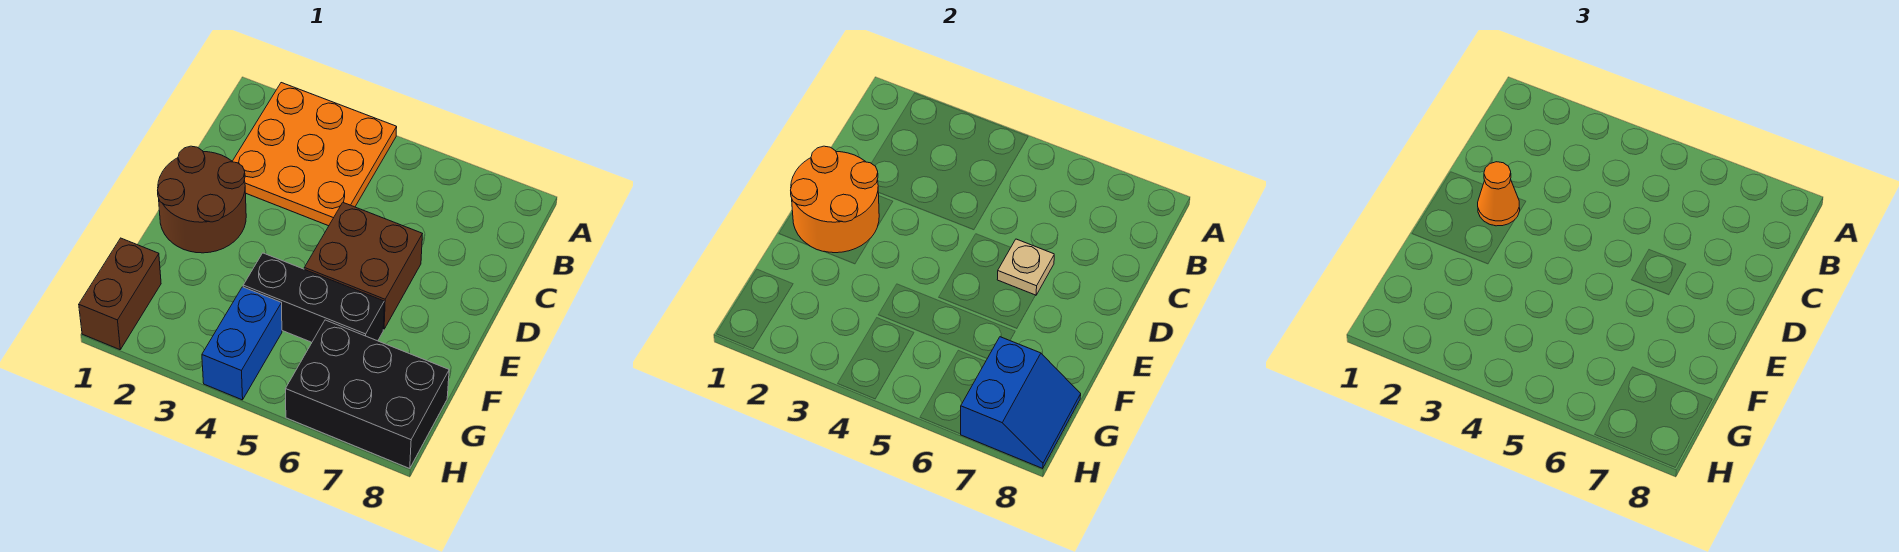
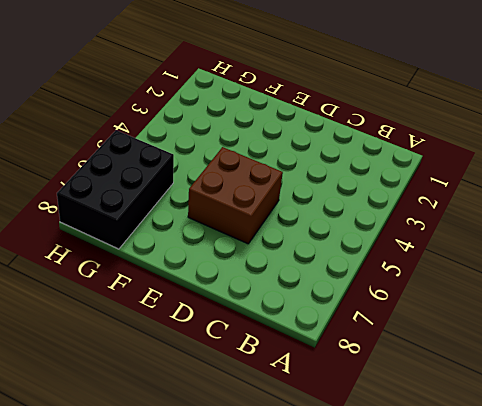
none -> orange 3x3 plate [233,83,397,226]
none -> brown 2x2 round brick [158,146,246,253]

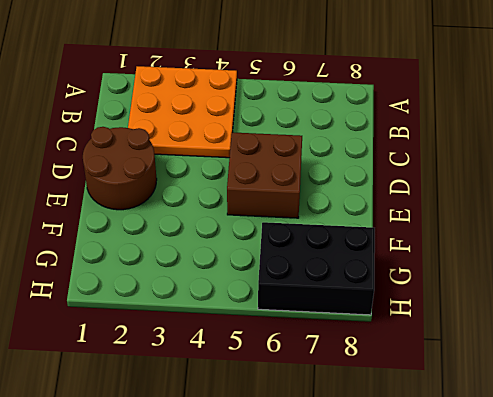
none -> black 1x3 brick [243,253,384,342]
none -> brown 1x2 brick [79,238,161,350]

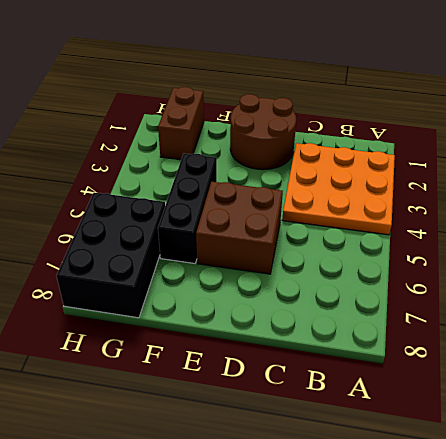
brown 1x2 brick [158,87,204,160] -> brown 1x2 brick turned to [79,238,161,350]
none -> blue 1x2 brick [202,287,282,400]
none -> orange 2x2 round brick [791,146,879,253]

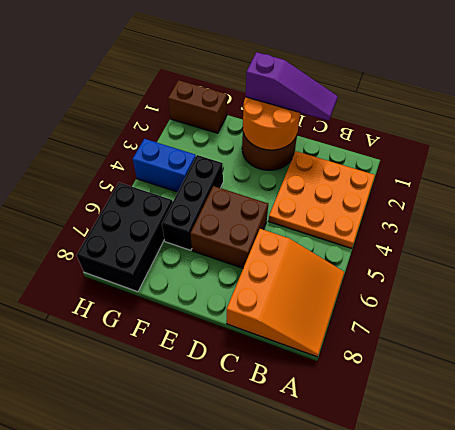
orange 3x3 slope [227,229,344,357] -> none
purple 1x3 slope [246,52,338,121] -> none
none -> tan 1x1 plate [997,239,1054,295]
none -> blue 2x2 slope [961,337,1081,468]

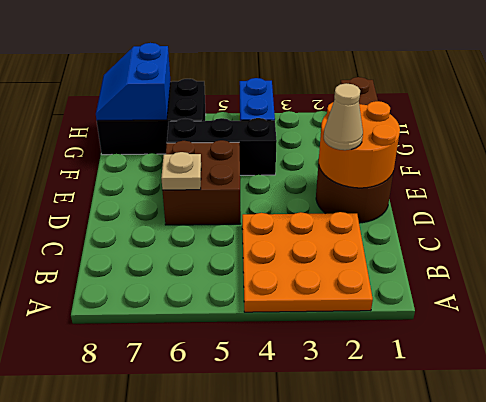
tan 1x1 cone [324,83,363,150] -> orange 1x1 cone [1478,162,1520,226]

